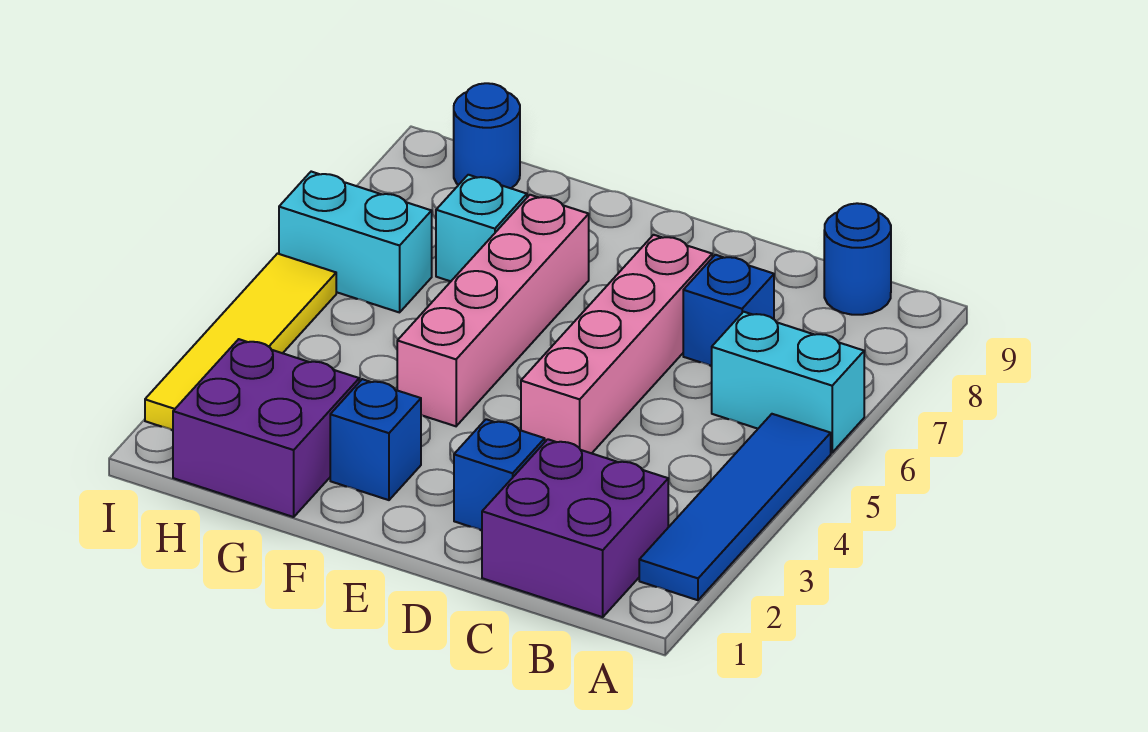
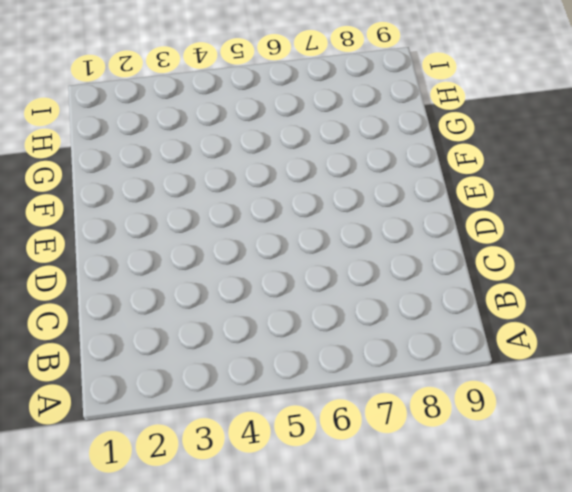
none -> blue 1x4 tile [639,414,831,600]
none -> cyan 1x2 brick [712,312,864,453]
none -> purple 2x2 brick [482,439,668,617]

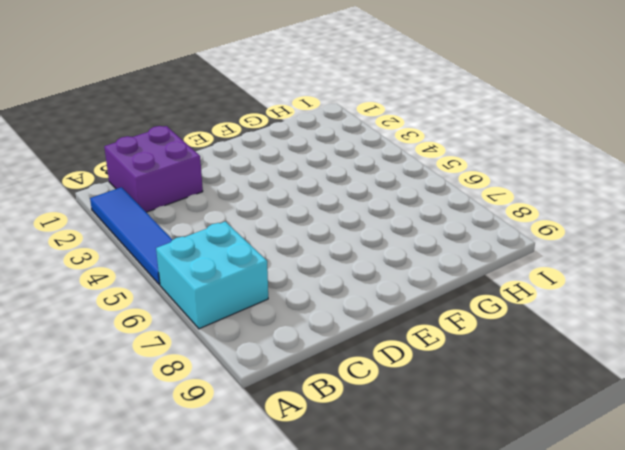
cyan 2x2 brick [156,222,268,329] -> cyan 1x2 brick [712,312,864,453]
none -> blue 1x1 round brick [824,203,891,315]
none -> blue 1x1 brick [683,255,774,366]
none -> blue 1x1 brick [454,419,545,530]

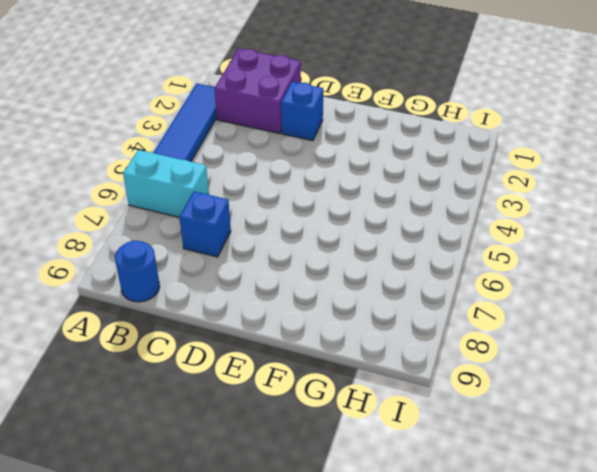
none -> pink 1x4 brick [521,235,712,453]
none -> blue 1x1 brick [330,379,421,500]
none -> pink 1x4 brick [397,195,589,426]

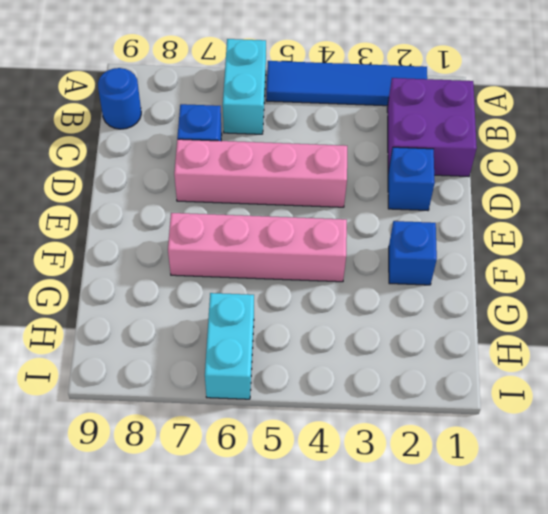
none -> purple 2x2 brick [173,339,359,517]
none -> cyan 1x1 brick [436,175,527,281]
none -> blue 1x1 round brick [454,83,520,188]

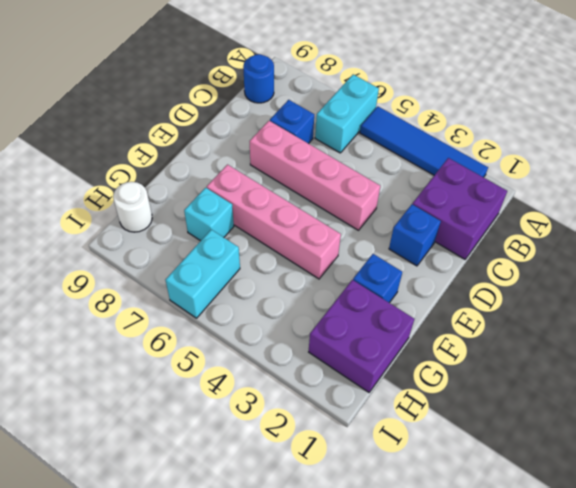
white 1x1 round brick [113,182,152,232] -> blue 1x1 round brick [454,83,520,188]
none -> yellow 1x4 tile [145,254,336,430]

